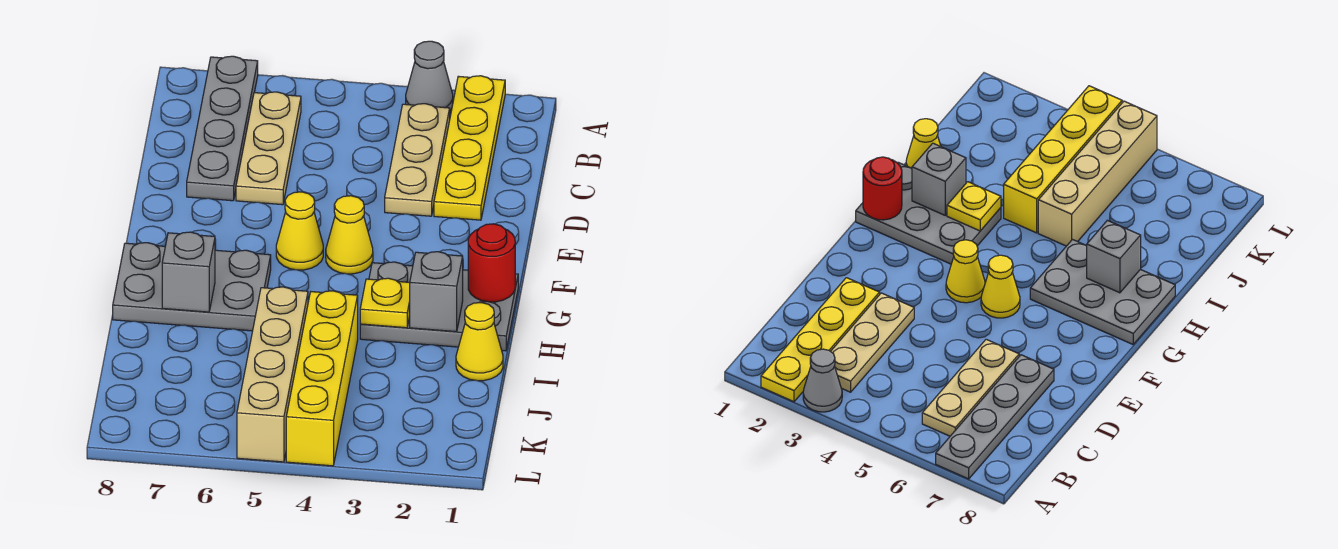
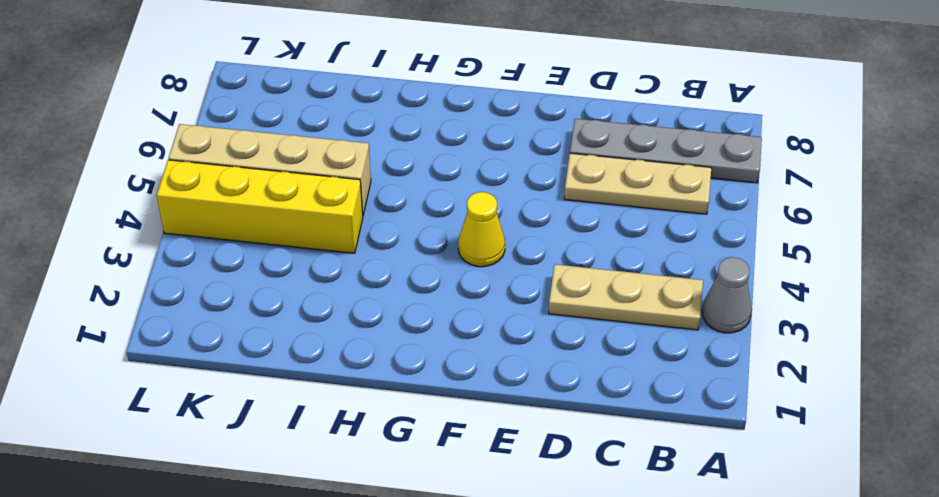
none -> yellow 1x4 plate [434,76,505,220]
none -> yellow 1x1 cone [276,192,323,270]
none -> grey 2x3 plate [360,262,518,351]

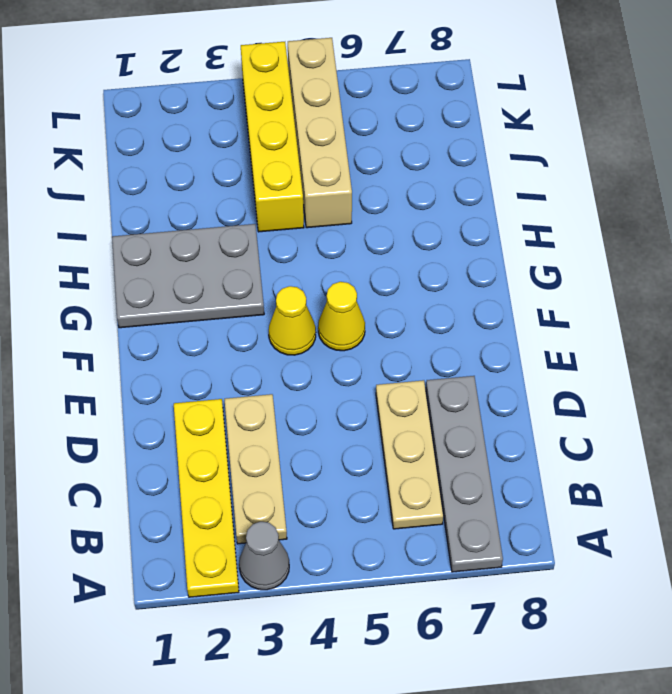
none -> grey 2x3 plate [113,243,271,331]
none -> yellow 1x1 cone [456,303,503,381]
none -> red 1x1 round brick [468,224,515,302]

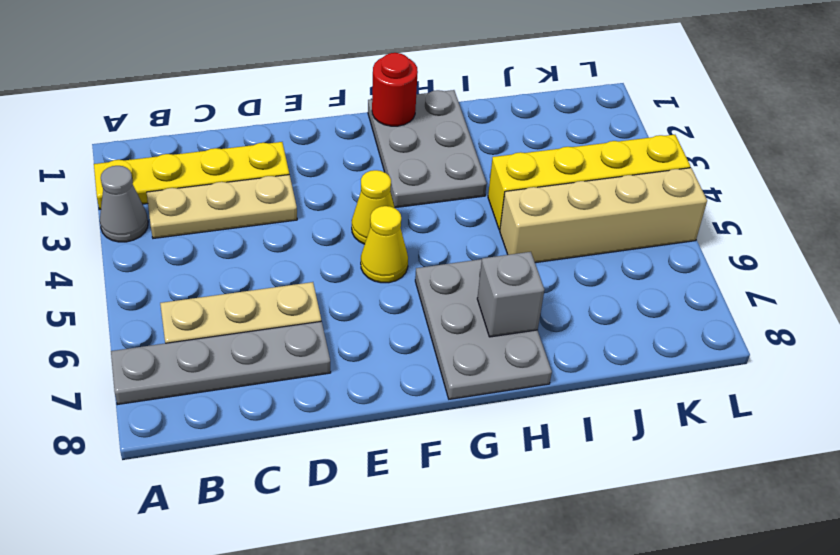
none -> yellow 1x1 cone [456,303,503,381]
none -> grey 1x1 brick [410,252,463,332]
none -> yellow 1x1 plate [360,278,410,328]

